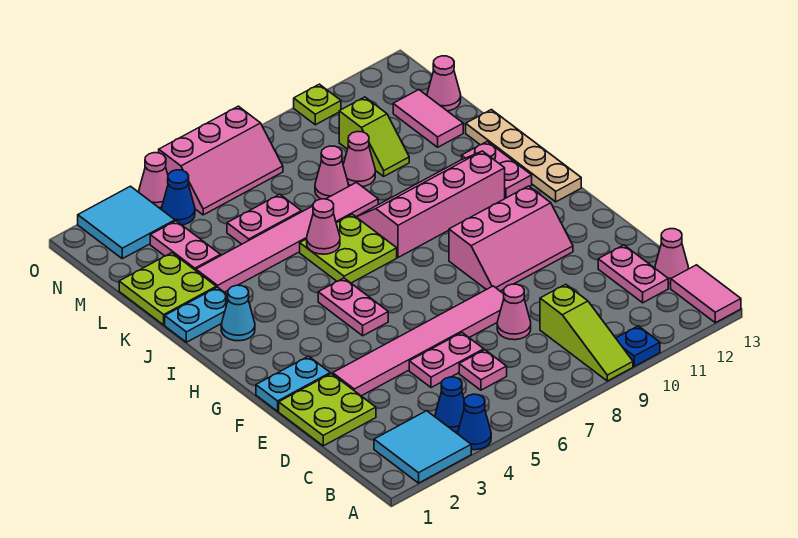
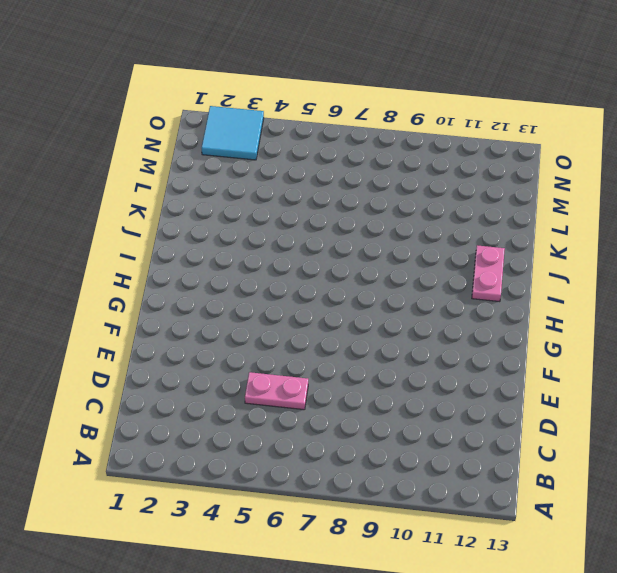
none -> cyan 2x2 tile [374,411,471,483]
none -> blue 1x1 cone [458,394,491,450]
none -> lime 1x3 slope [540,284,633,381]
none -> blue 1x1 plate [616,326,660,366]

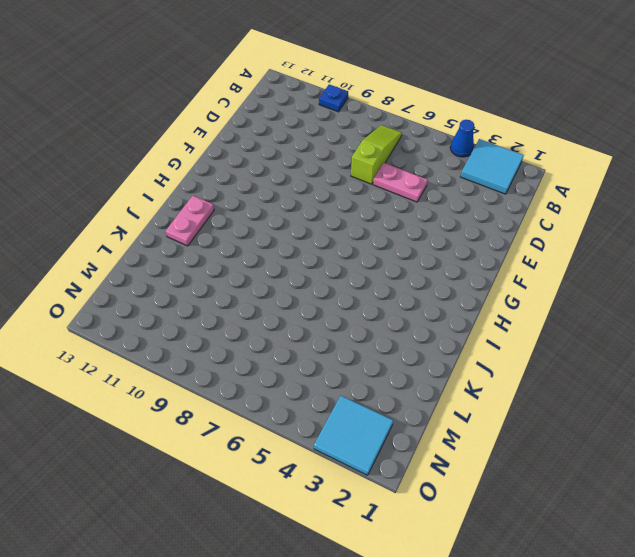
lime 1x3 slope [351,125,402,184] -> lime 1x3 slope moved to [540,284,633,381]
none -> pink 1x2 tile [671,265,741,323]
none -> blue 1x1 cone [435,377,464,432]
none -> pink 1x1 plate [459,350,507,390]
none -> pink 1x2 plate [598,245,668,303]

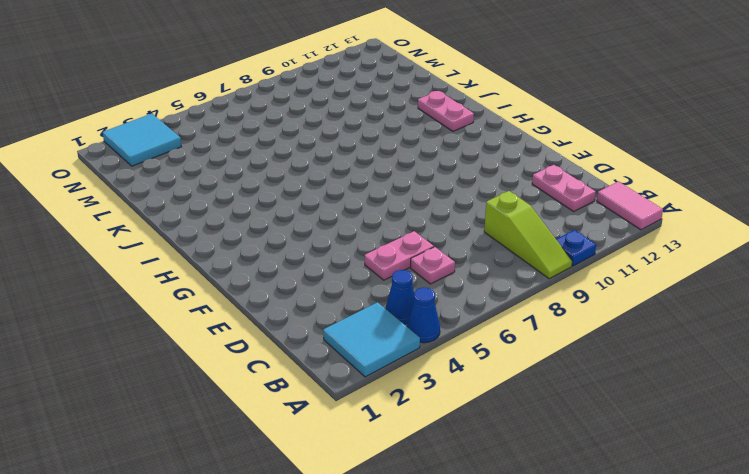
none -> pink 1x1 cone [655,229,688,284]
none -> lime 2x2 plate [279,374,376,446]
none -> pink 1x1 cone [497,284,531,340]
none -> pink 1x6 tile [333,286,504,396]

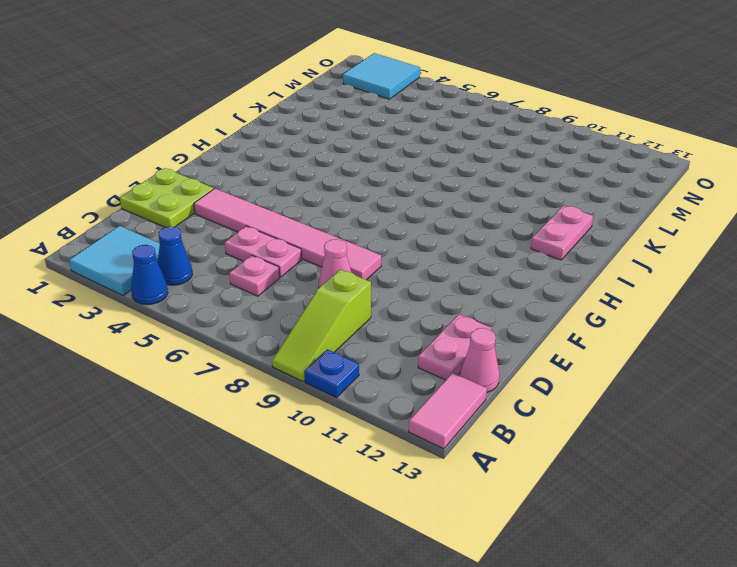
none -> cyan 1x2 plate [256,356,330,411]
none -> pink 2x3 slope [449,186,573,291]
none -> pink 1x2 plate [318,278,388,336]
none -> tan 1x4 plate [466,110,581,202]

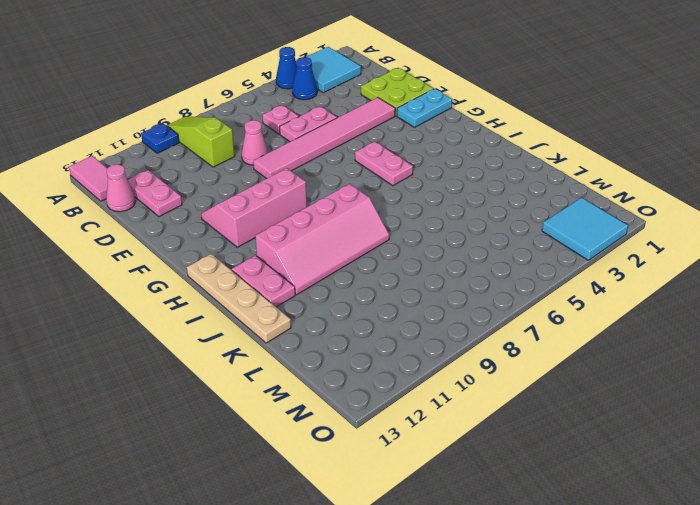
none -> cyan 1x1 cone [221,285,255,341]
none -> lime 2x2 plate [300,214,397,283]
none -> cyan 1x2 plate [165,287,228,342]
none -> lime 2x2 plate [119,253,216,325]

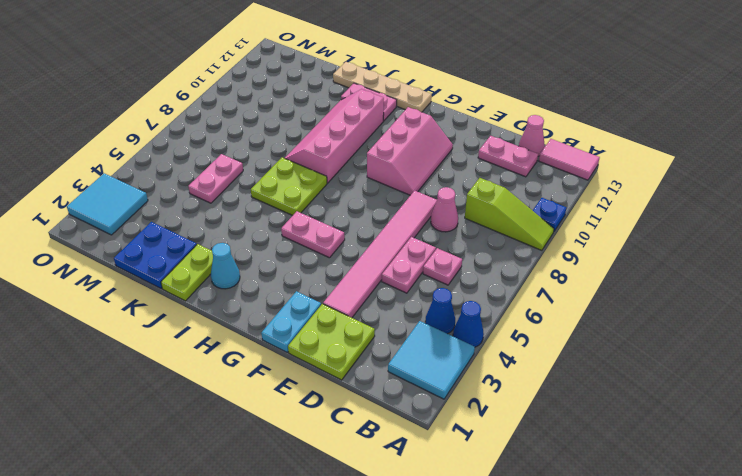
lime 1x2 plate [161,244,213,301] -> cyan 1x2 plate [165,287,228,342]
blue 2x2 plate [114,222,197,289] -> lime 2x2 plate [119,253,216,325]
none -> pink 1x6 tile [196,183,378,292]
none -> pink 1x2 plate [150,221,221,270]
none -> pink 1x1 cone [315,146,348,199]
none -> pink 1x1 cone [343,132,375,187]

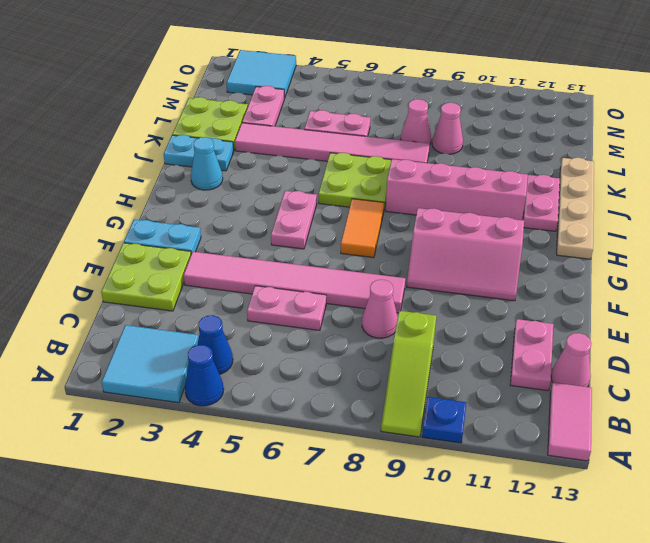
orange 1x2 tile [341,199,384,258] -> none
none -> pink 1x1 plate [459,350,507,390]
none -> lime 1x2 slope [339,97,409,176]
none -> pink 1x2 tile [393,90,463,147]
none -> pink 1x1 cone [427,56,461,111]

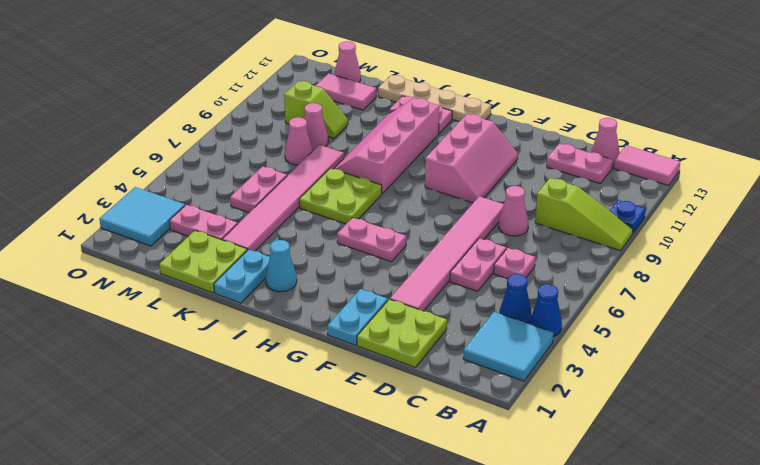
none -> blue 1x1 cone [162,170,195,225]
none -> pink 2x3 slope [159,106,283,215]
none -> pink 1x1 cone [139,153,168,208]
none -> lime 1x1 plate [294,84,341,125]

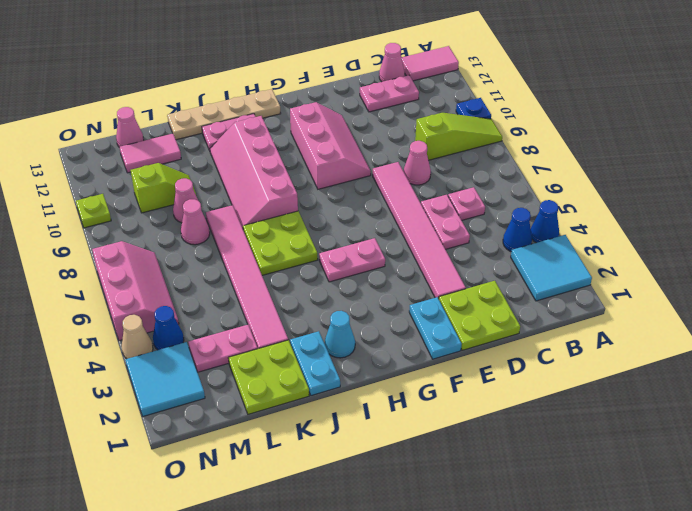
tan 1x1 cone [122,315,153,359] -> pink 1x1 cone [139,153,168,208]
none -> pink 1x2 plate [227,194,301,244]
none -> pink 1x1 cone [307,199,340,254]

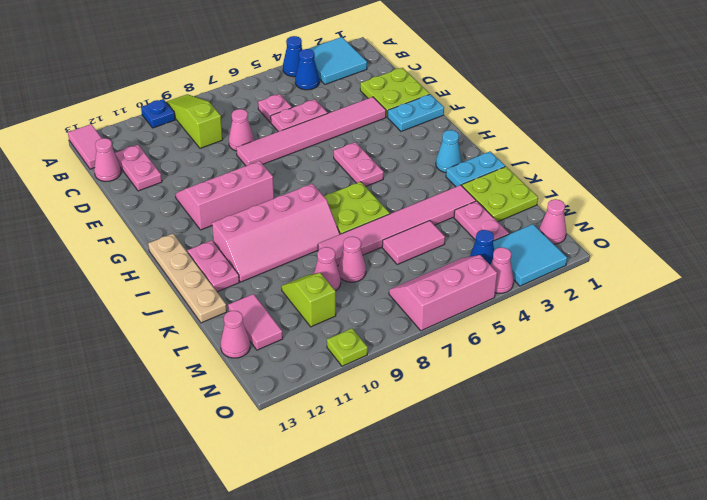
pink 1x2 tile [382,221,445,264] -> pink 1x2 plate [227,194,301,244]
pink 1x1 cone [539,199,566,244] -> pink 1x1 cone moved to [307,199,340,254]

